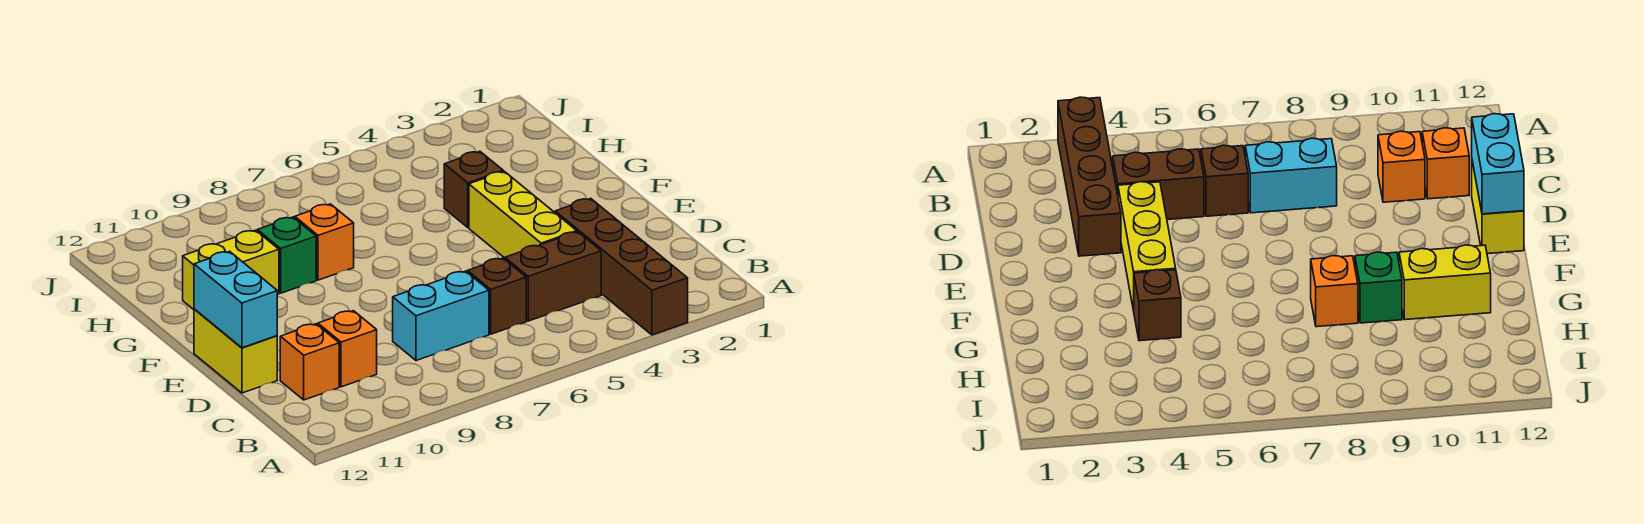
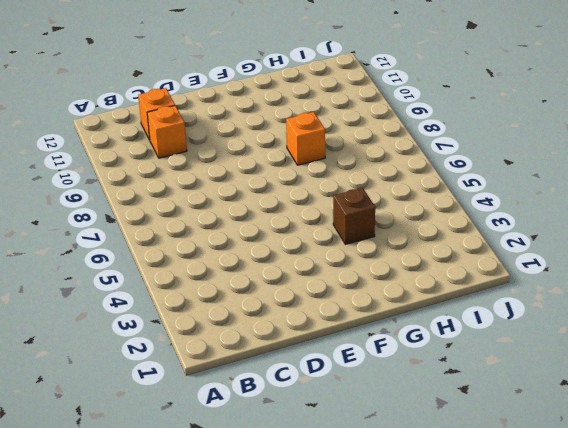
none -> brown 1x4 brick [555,199,688,335]
none -> brown 1x2 brick [505,232,601,321]
none -> brown 1x1 brick [467,258,526,334]

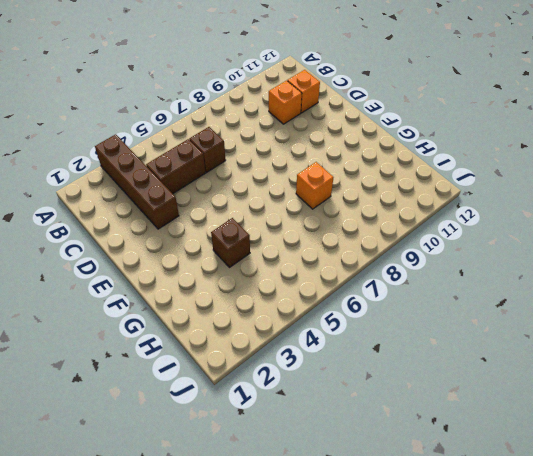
none -> cyan 1x2 brick [393,271,489,361]
none -> yellow 1x3 brick [469,171,577,258]
none -> yellow 1x2 brick [194,309,277,393]

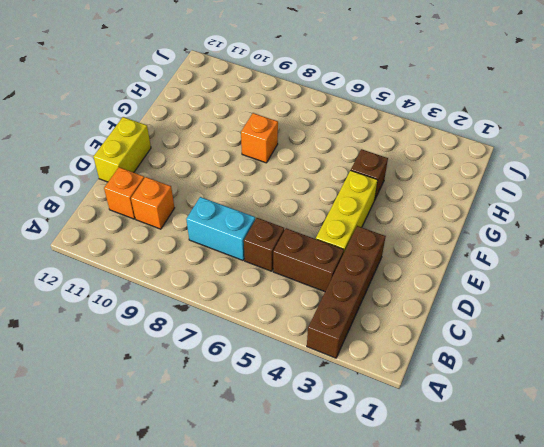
none -> green 1x1 brick [257,217,316,293]
none -> yellow 1x2 brick [183,230,279,310]
none -> cyan 1x2 brick [194,251,277,348]

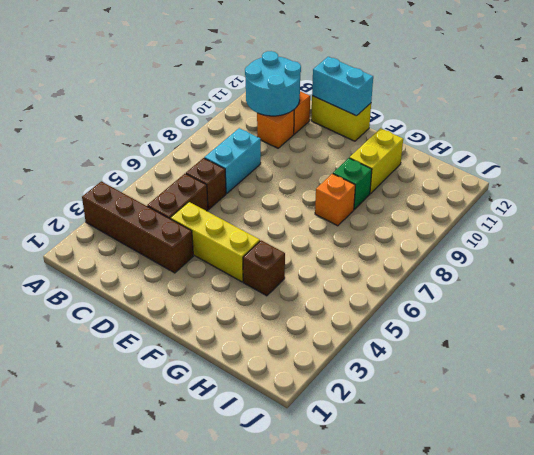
cyan 2x2 round brick [245,51,301,116] -> none

